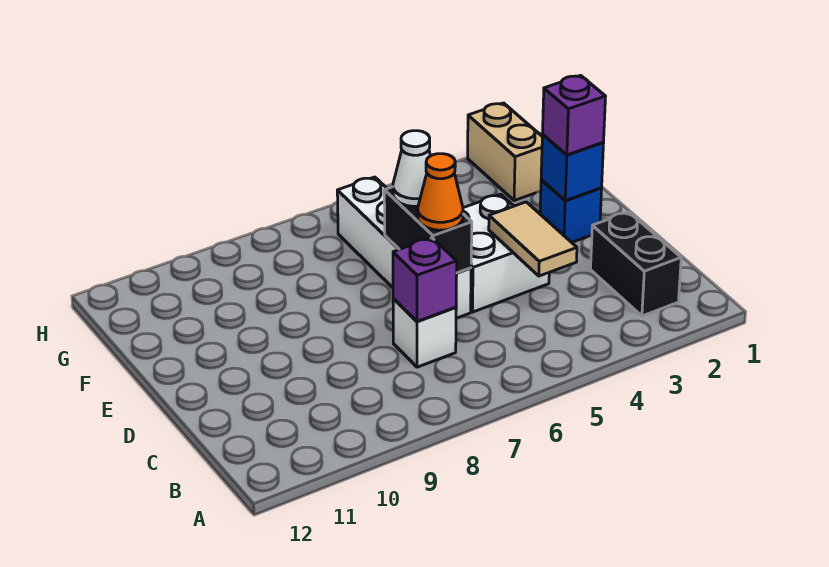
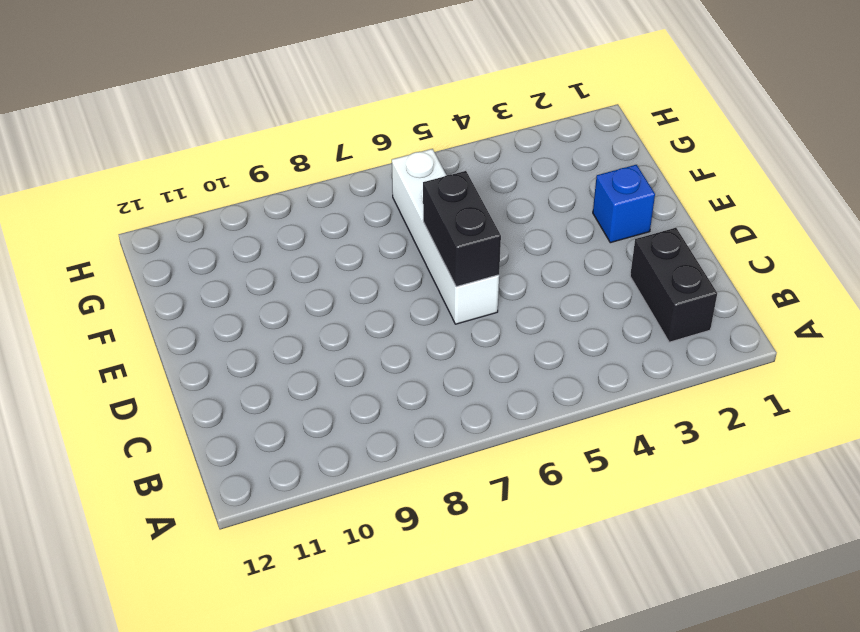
none -> white 1x1 brick [393,299,456,367]
none -> white 2x2 brick [463,194,549,312]
none -> tan 1x2 brick [468,103,542,201]

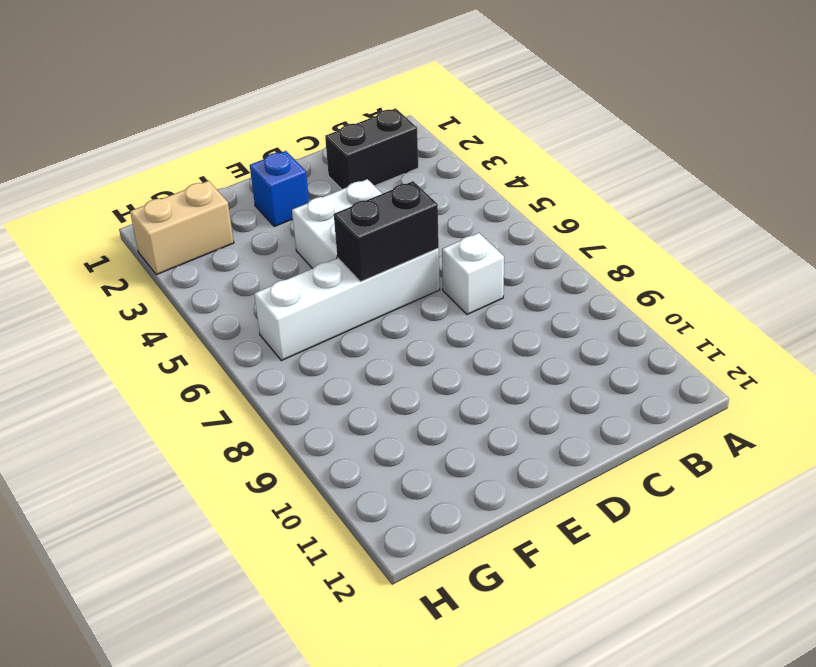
none -> tan 1x2 tile [489,202,577,276]
none -> purple 1x1 brick [393,238,457,321]
none -> blue 1x1 brick [541,135,604,201]

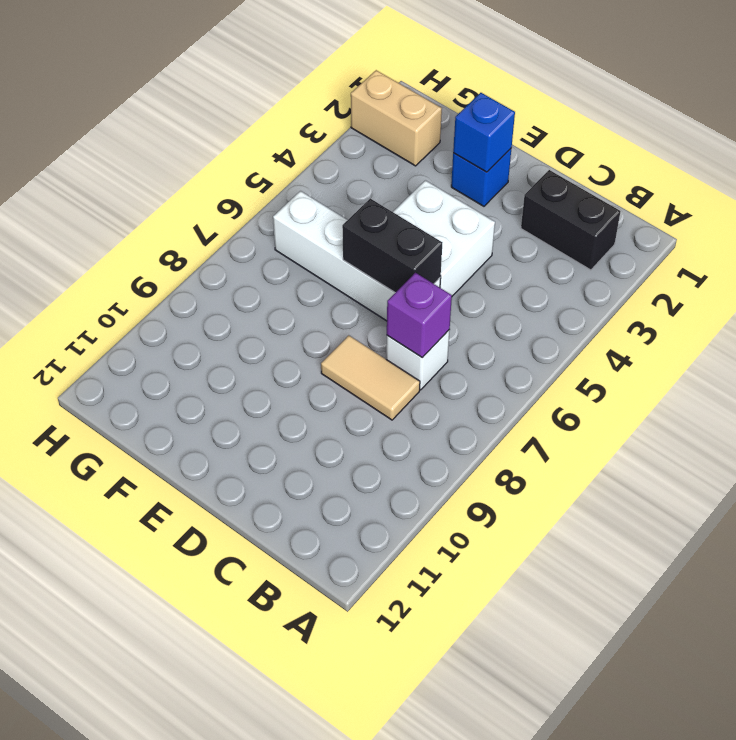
tan 1x2 tile [321,335,420,420] -> tan 1x2 tile moved to [489,202,577,276]
none -> orange 1x1 cone [418,154,463,230]
none -> purple 1x1 brick [542,75,606,155]
none -> white 1x1 cone [393,131,430,207]

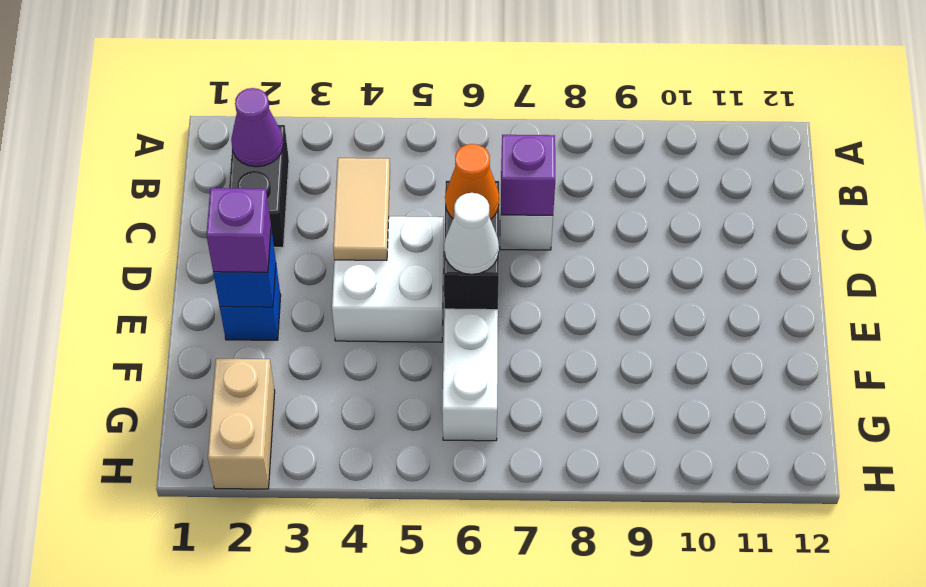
purple 1x1 cone [231,88,283,167] -> none

